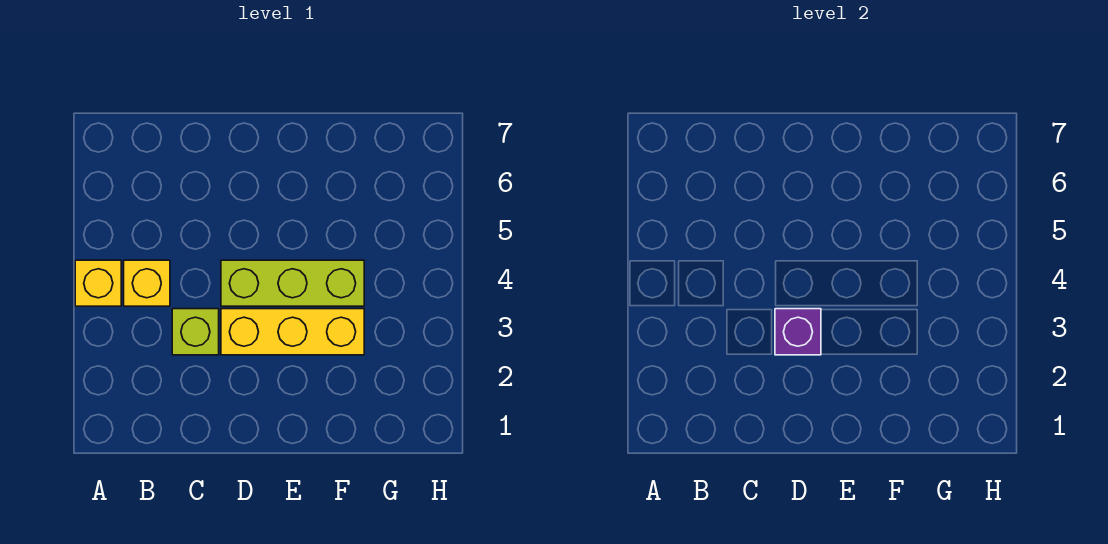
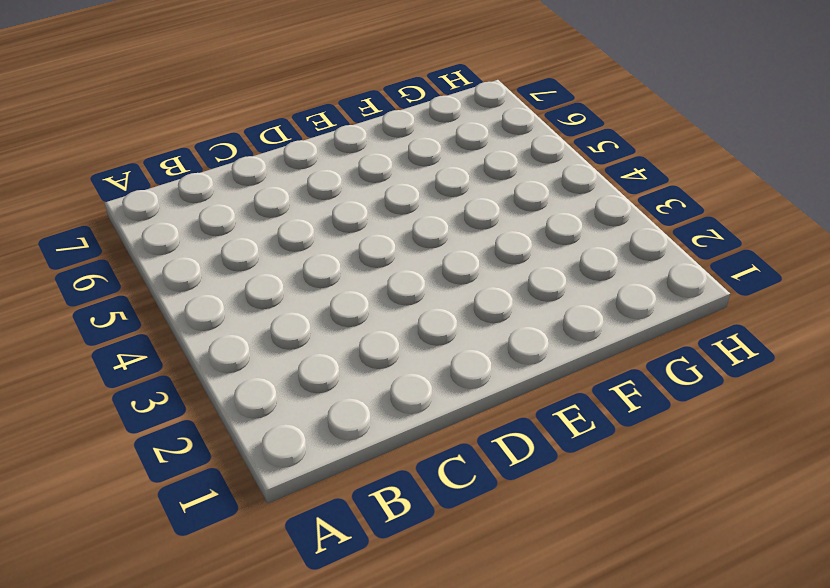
none -> yellow 1x1 brick [75,260,121,306]
none -> yellow 1x1 brick [124,260,170,306]

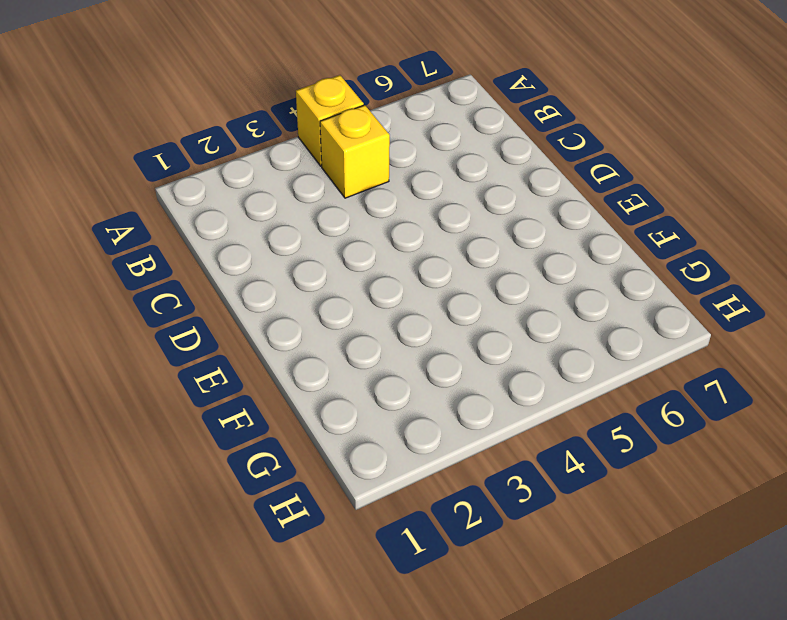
none -> lime 1x1 brick [172,309,219,355]
none -> yellow 1x3 brick [221,309,364,355]

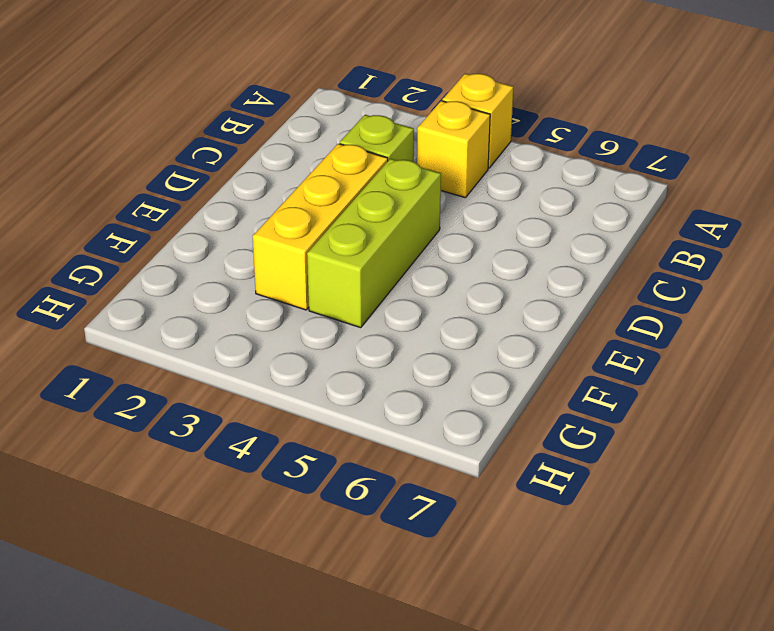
none -> purple 1x1 brick [775,309,821,355]

